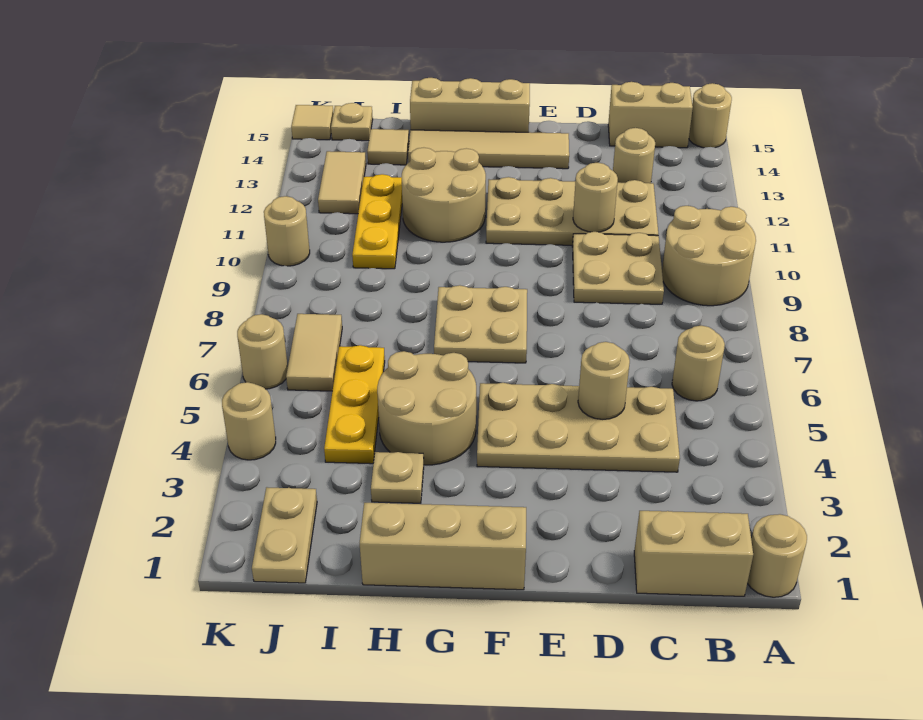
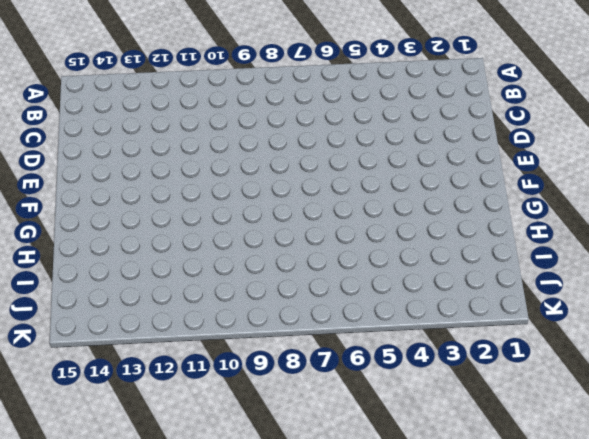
none -> tan 1x1 round brick [747,514,807,597]
none -> tan 2x2 round brick [662,206,756,306]
none -> tan 1x1 round brick [689,83,732,148]
none -> tan 1x2 brick [634,511,753,596]

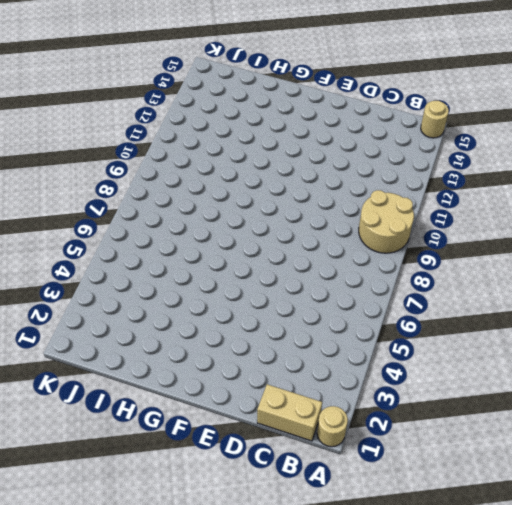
none -> tan 1x1 round brick [672,326,725,401]
none -> tan 1x2 brick [608,82,693,148]
none -> tan 2x4 plate [477,383,680,472]
none -> tan 2x2 plate [572,232,664,304]

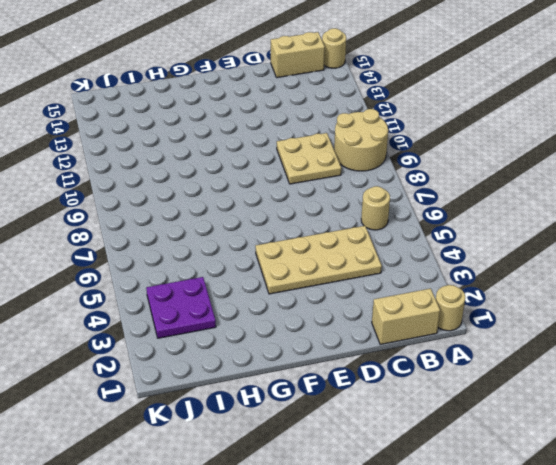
purple 2x2 plate [146,277,216,338] -> yellow 1x3 plate [324,345,385,464]
none -> tan 2x4 plate [486,177,658,245]
none -> tan 1x1 round brick [613,128,655,183]
none -> tan 1x4 tile [408,130,569,169]
none -> tan 1x3 brick [360,503,526,590]

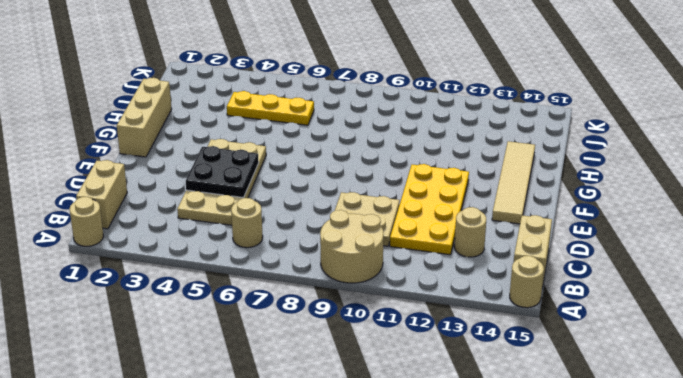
yellow 2x4 plate [390,164,469,255] -> tan 2x4 plate [486,177,658,245]
black 2x2 plate [186,146,259,198] -> tan 1x1 round brick [578,342,630,419]
none -> tan 2x2 plate [434,285,527,363]
none -> tan 1x3 brick [410,78,530,132]
none -> tan 2x2 round brick [377,351,476,465]
none -> tan 2x2 round brick [402,148,486,242]

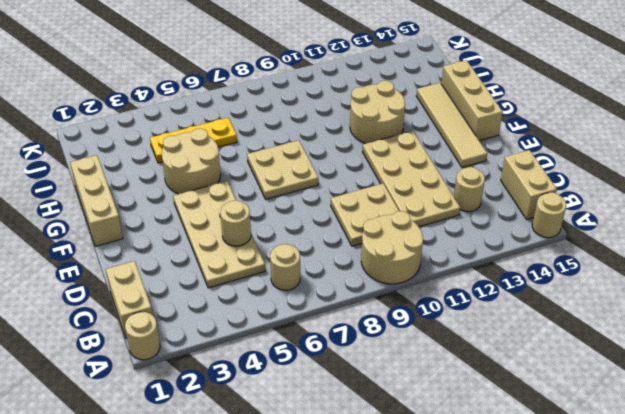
none -> tan 1x1 plate [371,452,424,503]
none -> yellow 1x3 plate [352,174,402,269]
none -> tan 1x1 tile [367,129,409,165]
none -> tan 1x2 plate [252,487,317,583]

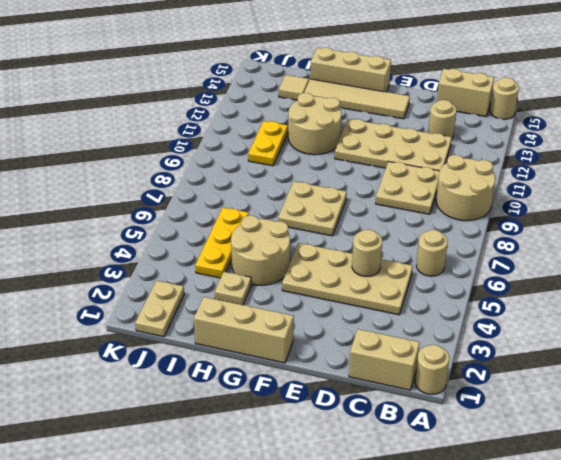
yellow 1x2 plate [248,121,288,166] -> yellow 1x3 plate [352,174,402,269]
none -> tan 1x2 tile [286,314,342,391]
none -> tan 1x2 tile [318,151,366,214]
none -> tan 1x1 plate [331,103,373,141]
none -> tan 1x1 round brick [222,382,276,460]

